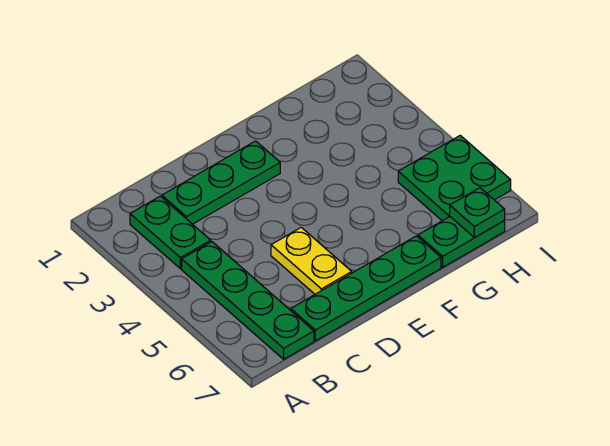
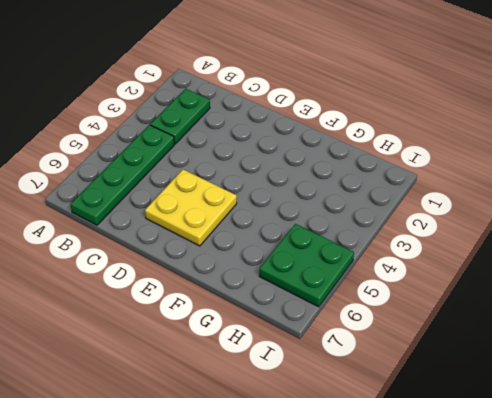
yellow 2x2 plate [145,169,237,246] -> yellow 1x2 plate [271,227,352,294]
none -> green 1x3 plate [162,141,280,224]
none -> green 1x4 plate [291,236,441,341]

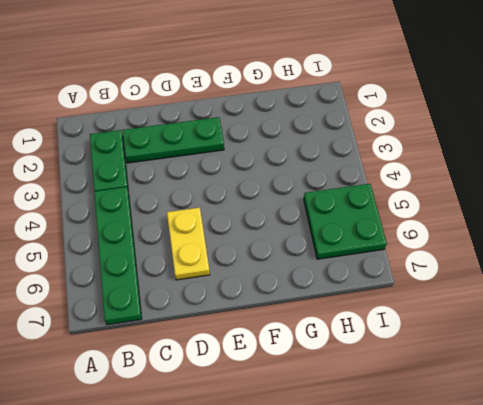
none -> green 1x4 plate [291,236,441,341]
none -> green 1x2 plate [418,217,505,267]

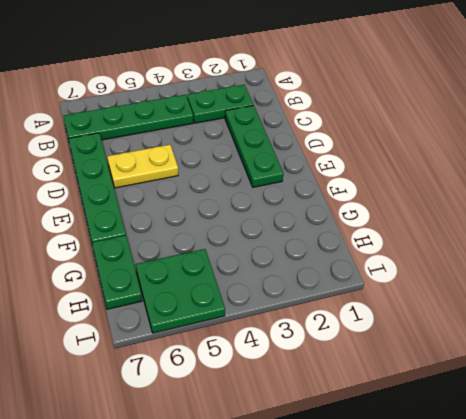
none -> green 1x1 plate [450,188,505,238]

